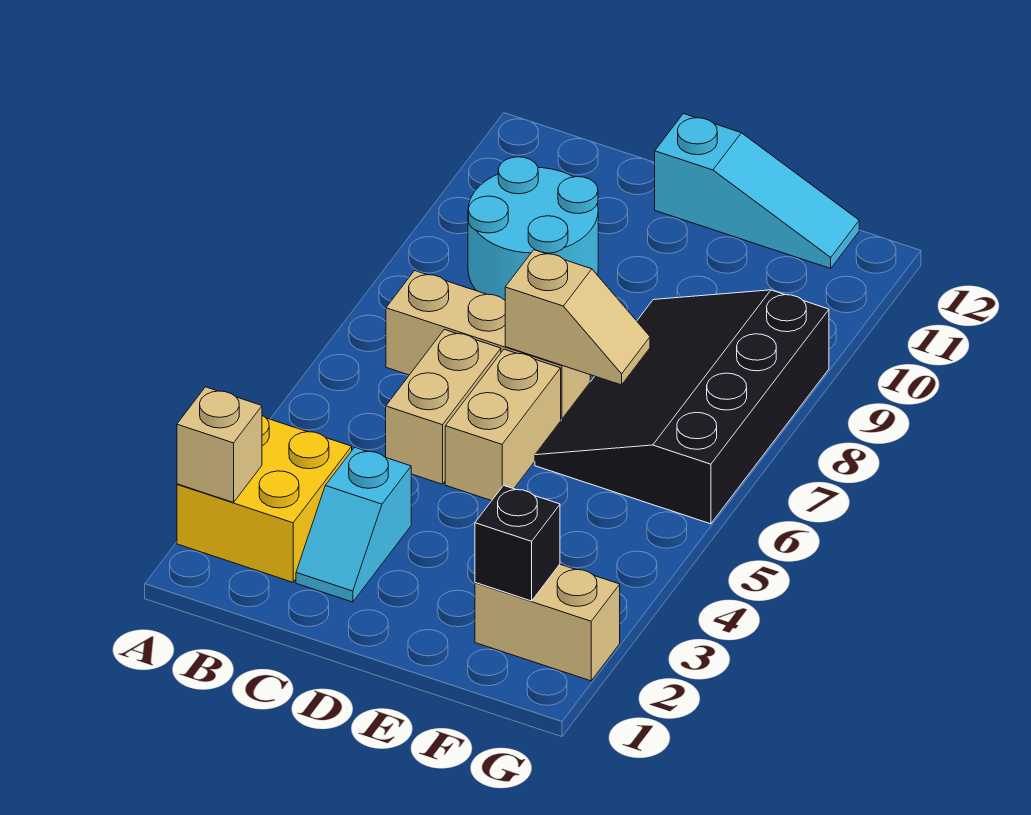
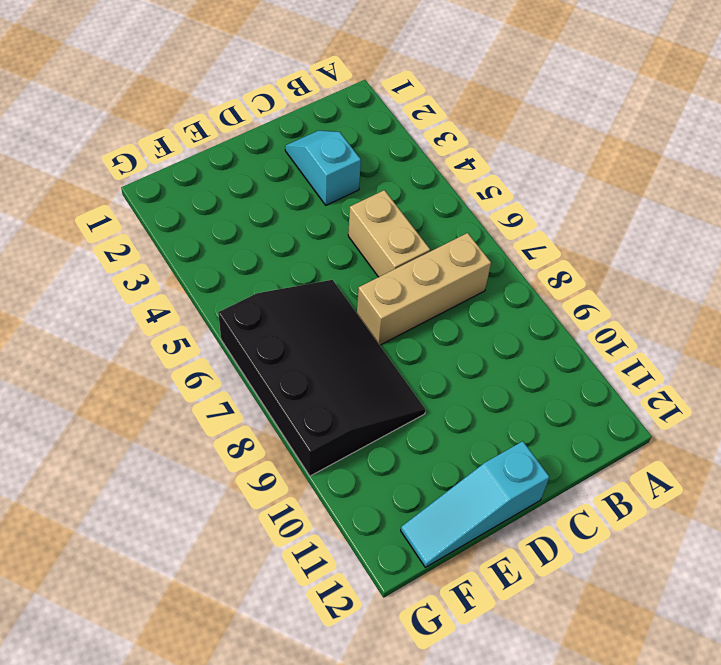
none -> yellow 2x2 brick [177,415,352,582]
none -> cyan 2x2 round brick [468,157,598,300]
none -> tan 1x2 brick [445,349,561,501]

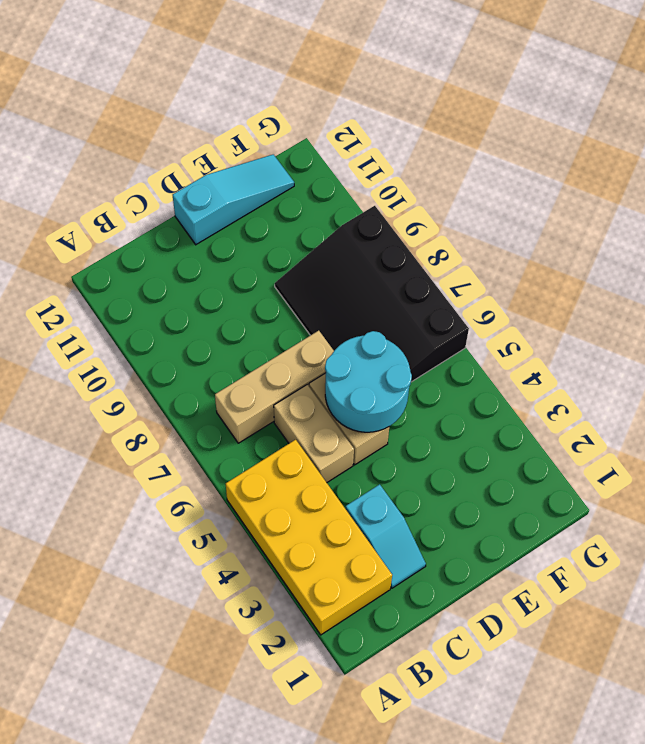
yellow 2x4 brick [226,440,392,635] -> yellow 2x2 brick [177,415,352,582]
cyan 2x2 round brick [325,331,412,432] -> cyan 2x2 round brick moved to [468,157,598,300]
none -> tan 1x2 brick [475,564,620,681]
none -> tan 1x1 brick [177,387,262,502]
none -> tan 1x2 slope [505,250,650,385]

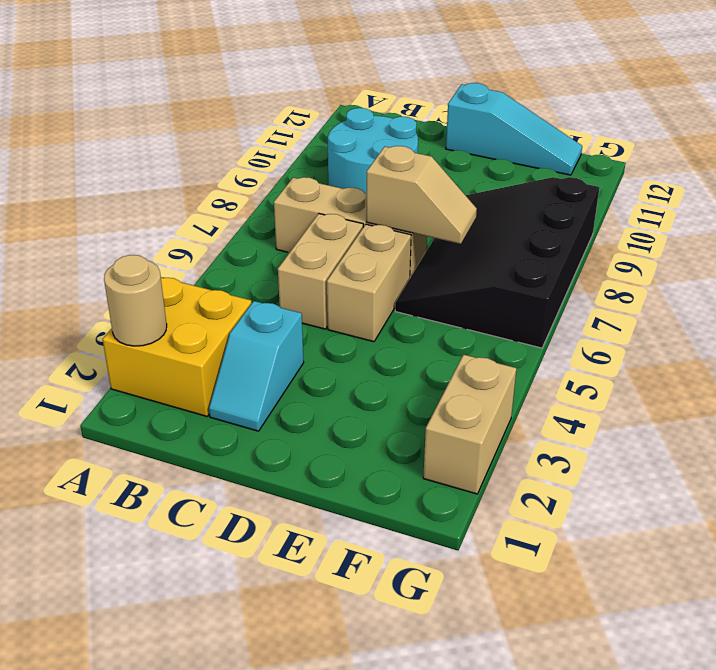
tan 1x1 round brick [104,255,167,346] -> tan 1x1 brick [177,387,262,502]
tan 1x2 brick [423,355,517,494] -> tan 1x2 brick turned to [475,564,620,681]
none -> black 1x1 brick [475,485,560,601]

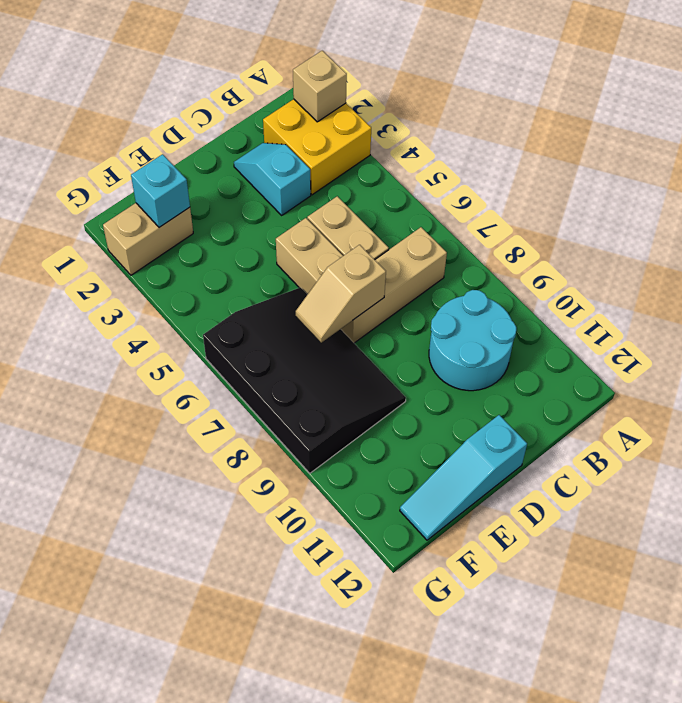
cyan 1x1 brick [131,154,190,227] -> black 1x1 brick [475,485,560,601]

